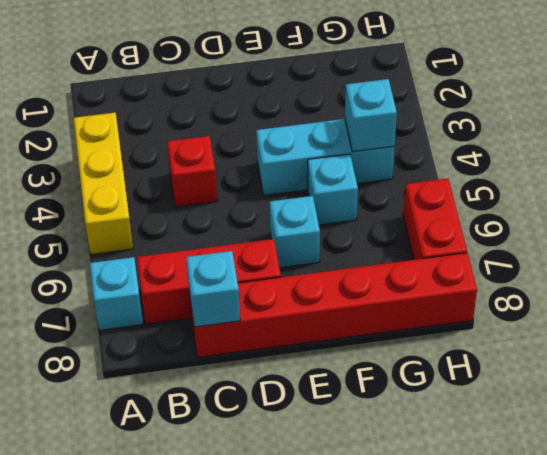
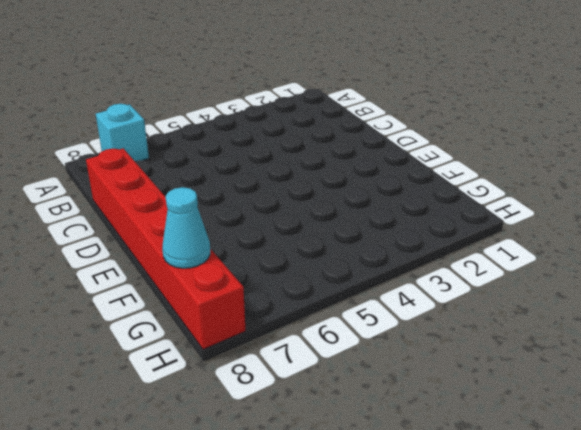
cyan 1x1 cone [162,187,210,268] -> none
none -> yellow 1x3 brick [74,113,133,255]
none -> red 1x3 brick [137,239,281,324]

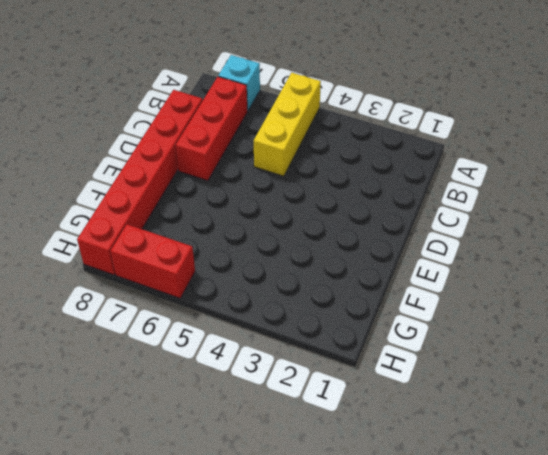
yellow 1x3 brick [254,73,321,176] -> yellow 1x3 brick turned to [74,113,133,255]
none -> red 1x1 brick [167,136,217,207]
none -> cyan 1x3 brick [256,119,395,195]

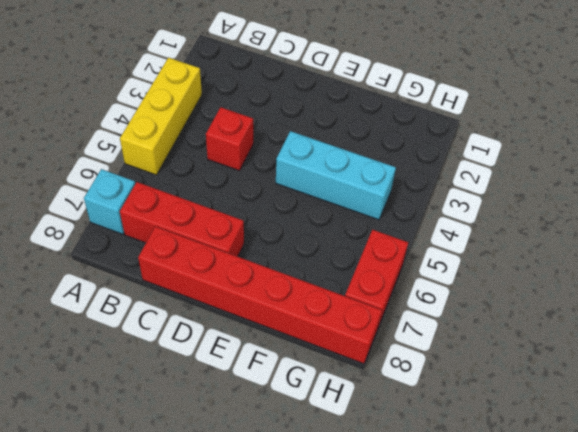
none -> cyan 1x1 brick [270,196,320,268]
none -> cyan 1x1 brick [308,154,358,225]

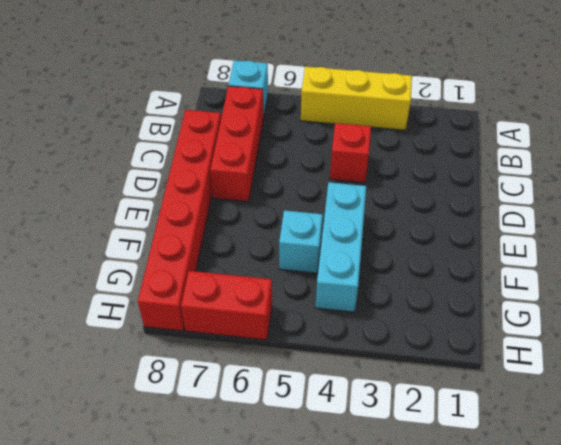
none -> cyan 1x1 brick [270,196,320,268]
none -> cyan 1x1 brick [186,251,240,327]

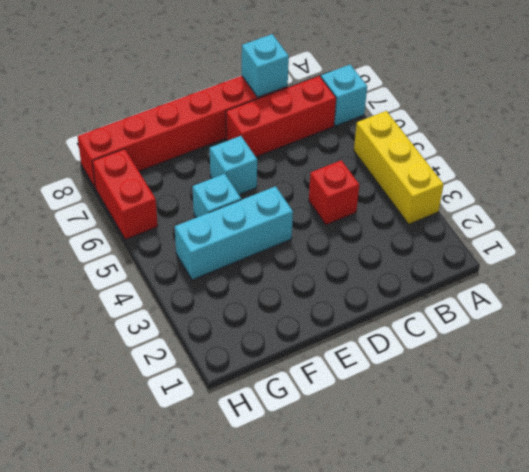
none -> cyan 1x1 brick [345,79,397,152]

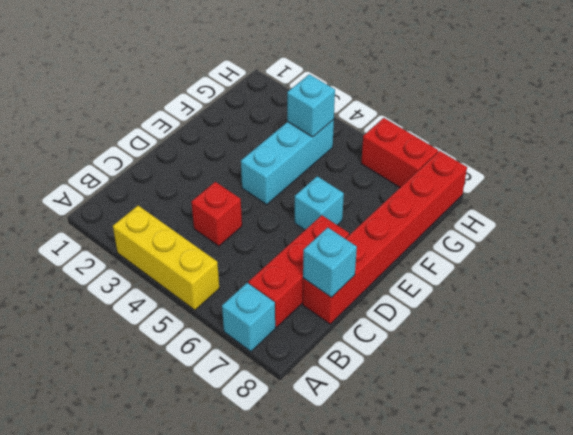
none -> cyan 1x1 brick [308,154,358,225]

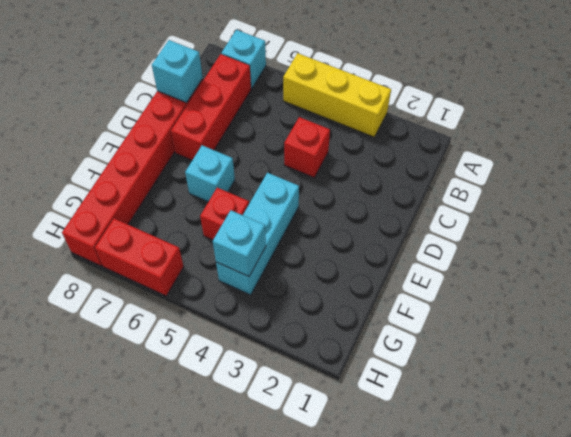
red 1x1 brick [200,188,249,240] -> cyan 1x1 brick [308,154,358,225]

